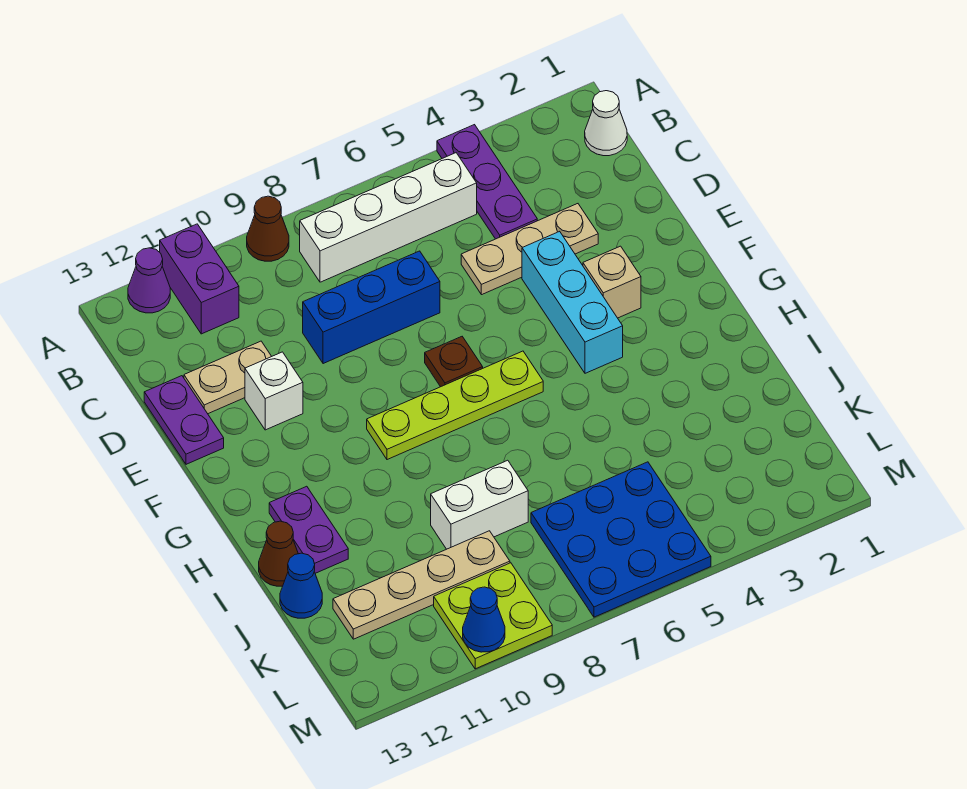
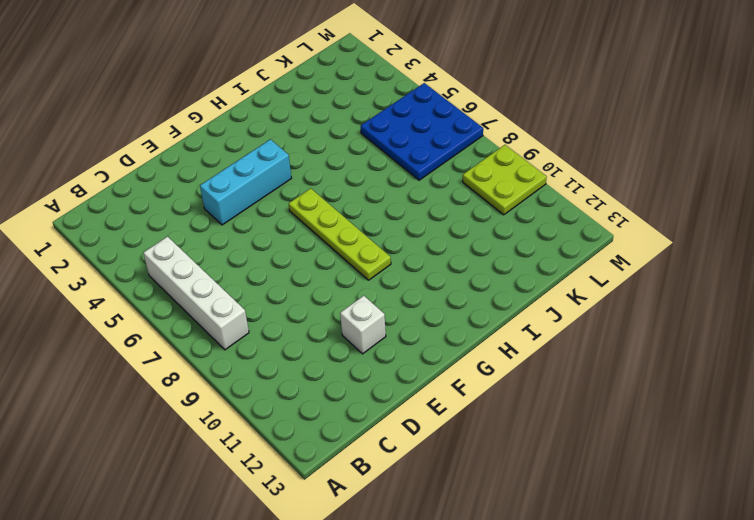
none -> purple 1x3 plate [437,125,537,239]
none -> brown 1x1 cone [247,196,289,261]
none -> purple 1x2 brick [160,224,239,334]

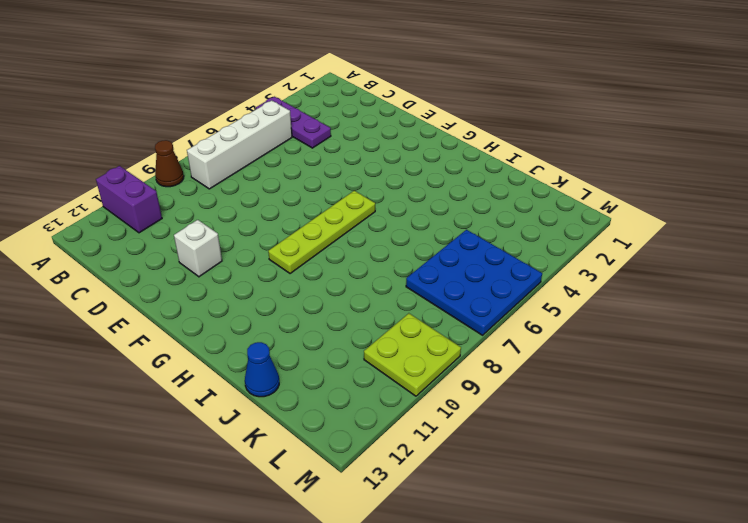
none -> purple 1x1 cone [128,248,170,313]
none -> white 1x1 cone [585,91,627,156]
none -> tan 1x3 plate [461,204,598,295]

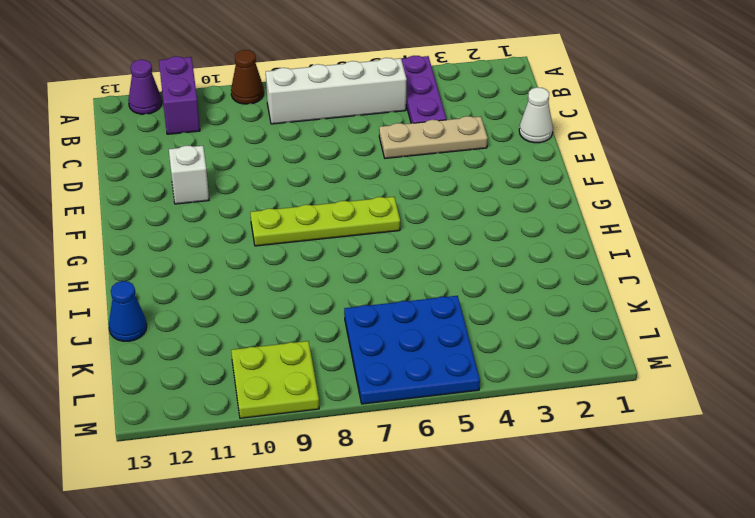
white 1x1 cone [519,87,553,143] -> white 1x1 cone moved to [585,91,627,156]
none -> blue 1x3 brick [303,251,440,364]
none -> tan 1x2 plate [184,341,272,414]
none -> purple 1x2 plate [144,376,224,464]

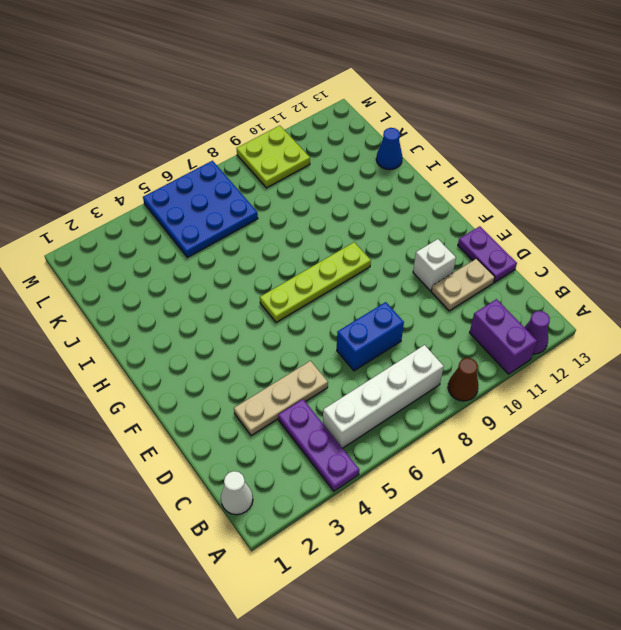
blue 1x2 brick [337,302,404,371] -> blue 1x3 brick [303,251,440,364]
none -> cyan 1x3 brick [522,231,623,373]
none -> tan 1x1 brick [583,246,641,318]
none -> brown 1x1 plate [425,337,483,387]

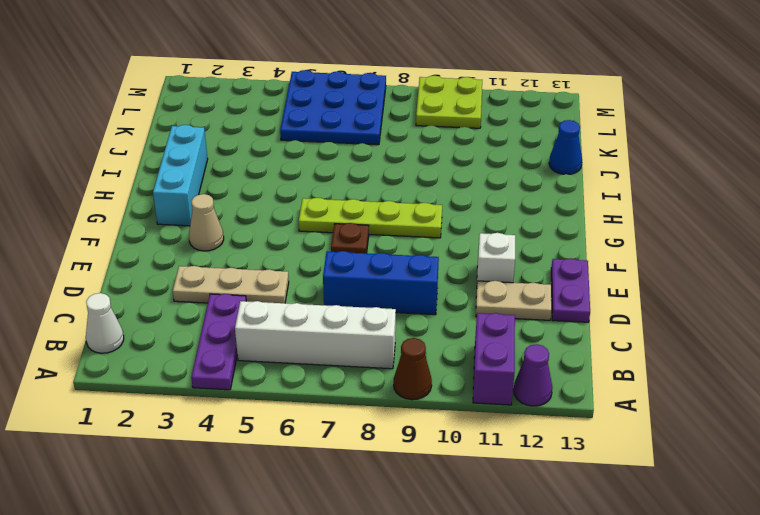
tan 1x1 cone [189,194,224,251] -> tan 1x1 brick [583,246,641,318]
cyan 1x3 brick [153,125,208,226] -> cyan 1x3 brick moved to [522,231,623,373]
none -> purple 1x2 plate [269,486,348,573]
none -> brown 1x1 cone [259,521,298,586]
none -> white 1x2 brick [431,460,528,549]

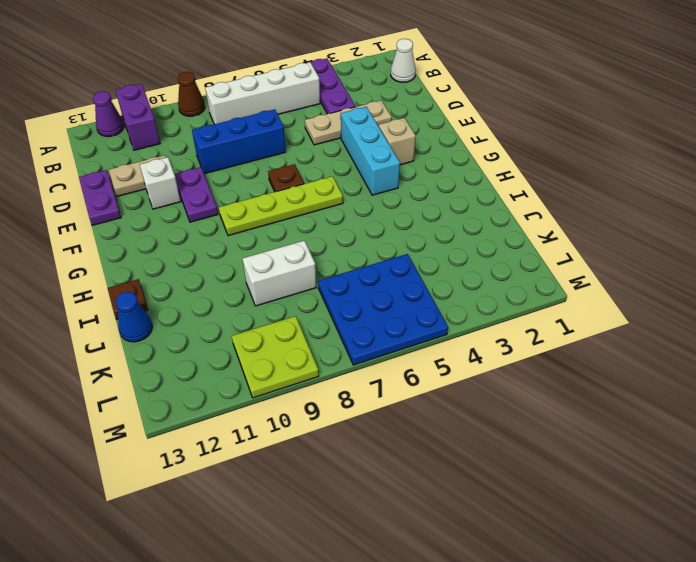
purple 1x2 plate [174,167,218,222] -> purple 1x2 plate moved to [269,486,348,573]
brown 1x1 plate [108,279,148,319] -> brown 1x1 cone [259,521,298,586]
none -> tan 1x4 plate [333,531,510,639]
none -> blue 1x1 cone [463,587,505,652]

